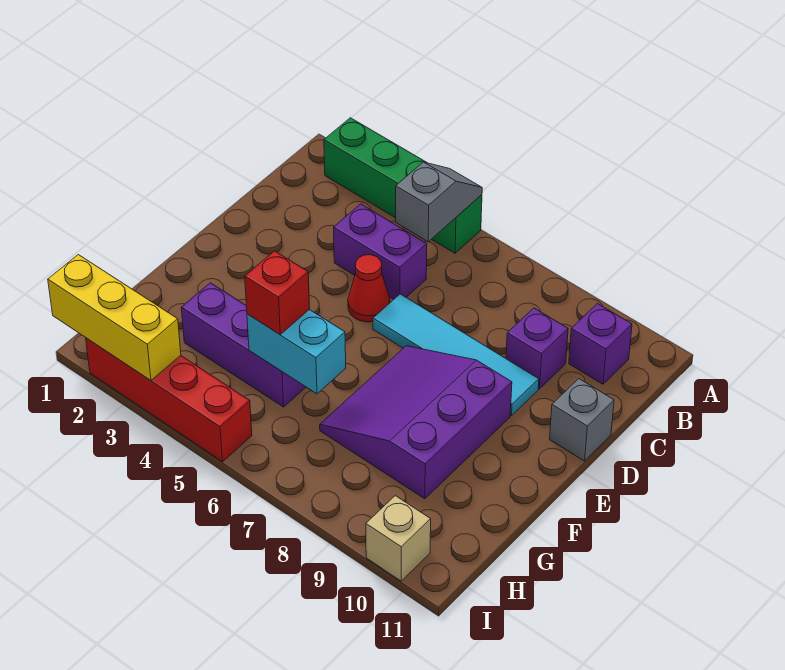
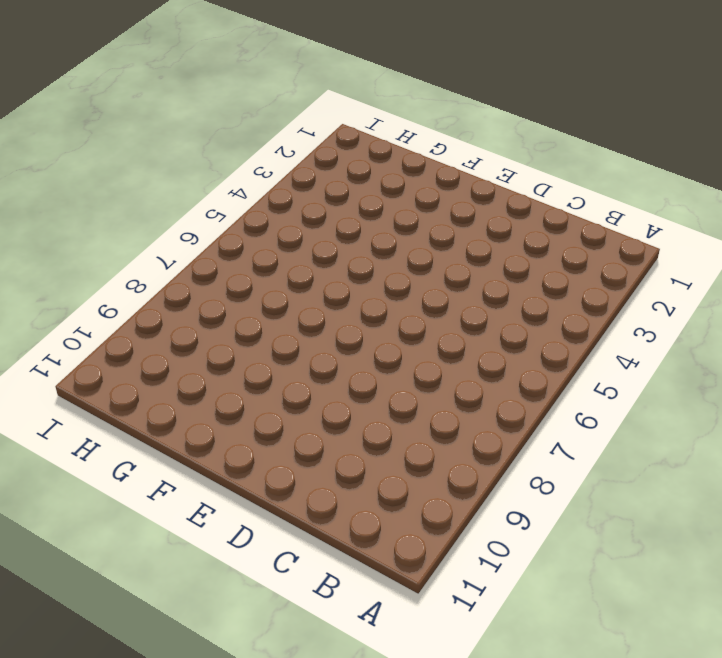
none -> green 1x4 brick [324,118,482,253]
none -> purple 1x1 brick [569,304,632,384]
none -> purple 1x2 brick [334,204,427,299]

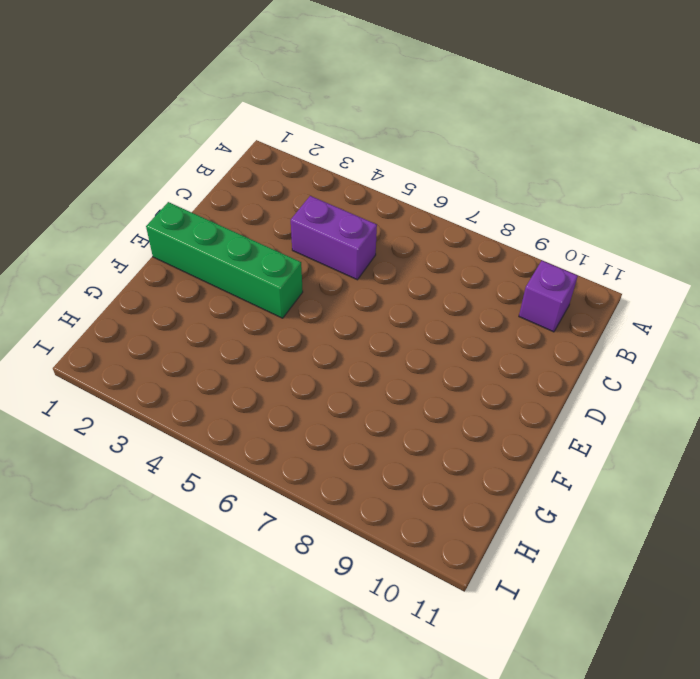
green 1x4 brick [146,202,303,318] -> green 1x4 brick moved to [324,118,482,253]
none -> purple 1x1 brick [506,308,568,389]
none -> red 1x1 cone [348,255,390,322]
none -> cyan 1x4 tile [373,294,539,416]

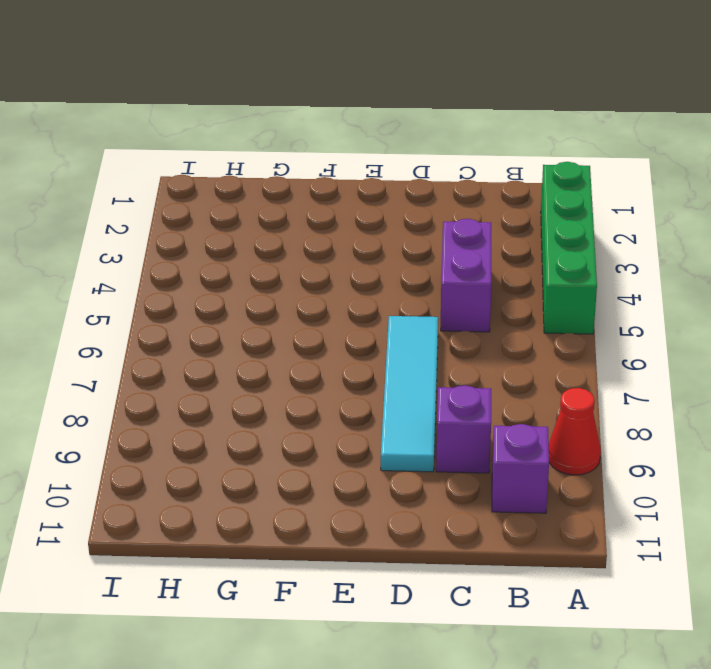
red 1x1 cone [549,388,601,475] -> red 1x1 cone moved to [348,255,390,322]
none -> grey 1x1 brick [550,379,614,461]
none -> purple 3x3 slope [320,346,512,499]
none -> purple 1x3 brick [181,283,306,407]

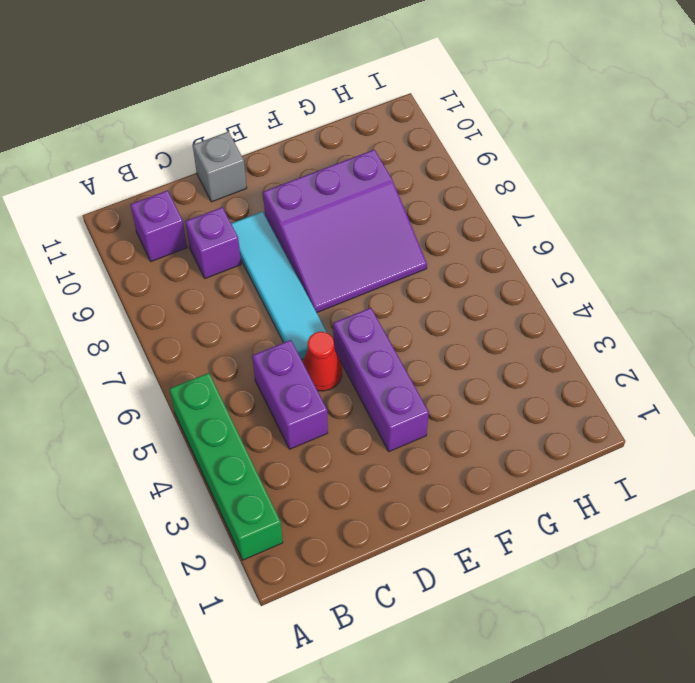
purple 1x3 brick [333,308,429,452] -> purple 1x3 brick moved to [181,283,306,407]
none -> red 1x4 brick [86,338,252,462]
none -> tan 1x1 brick [366,496,431,581]
none -> grey 1x2 slope [396,162,482,242]

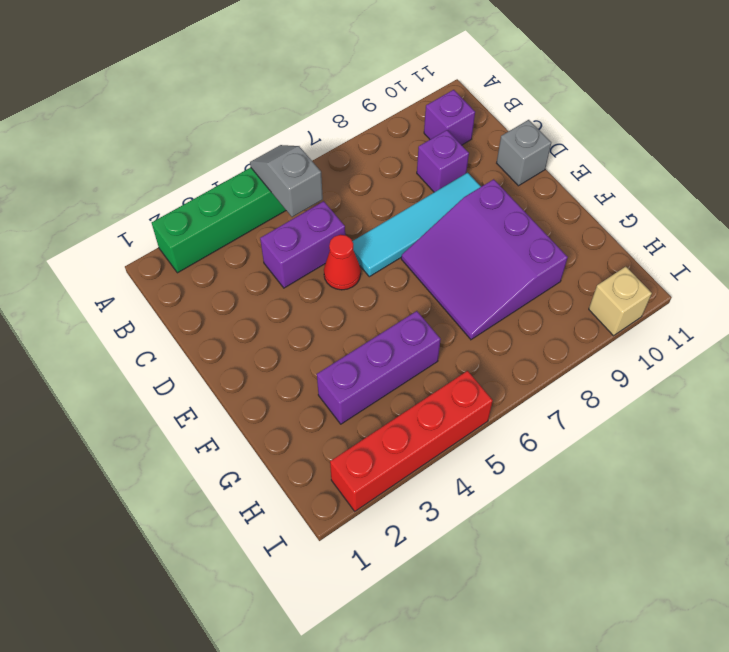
none -> cyan 1x2 brick [247,310,346,394]
none -> yellow 1x3 brick [48,255,181,381]
none -> red 1x1 brick [245,251,310,334]

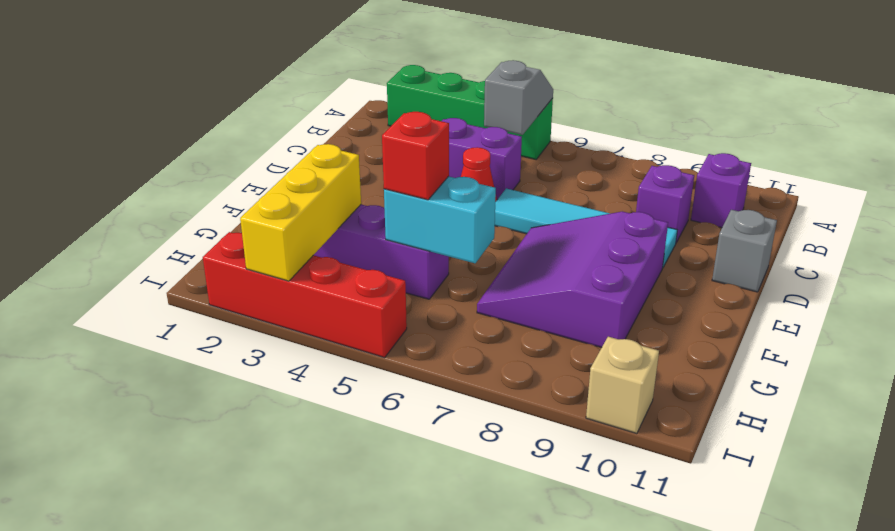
yellow 1x3 brick [240,144,361,281] -> yellow 1x3 brick turned to [48,255,181,381]

